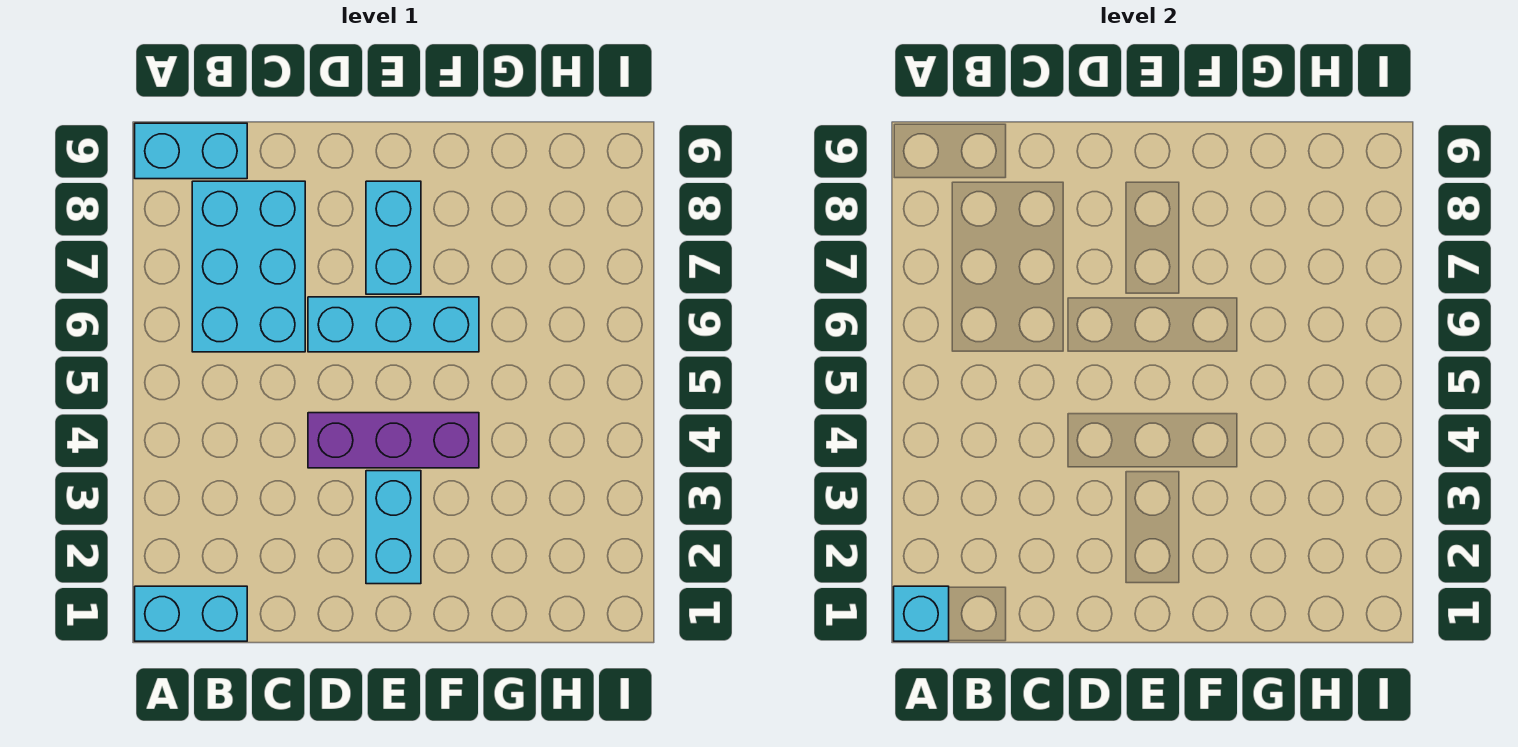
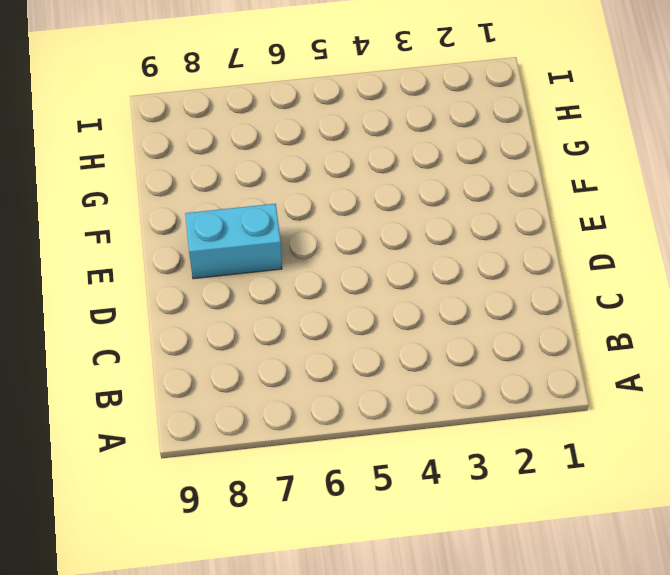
none -> cyan 1x2 brick [135,586,247,641]
none -> cyan 1x2 brick [135,123,247,179]

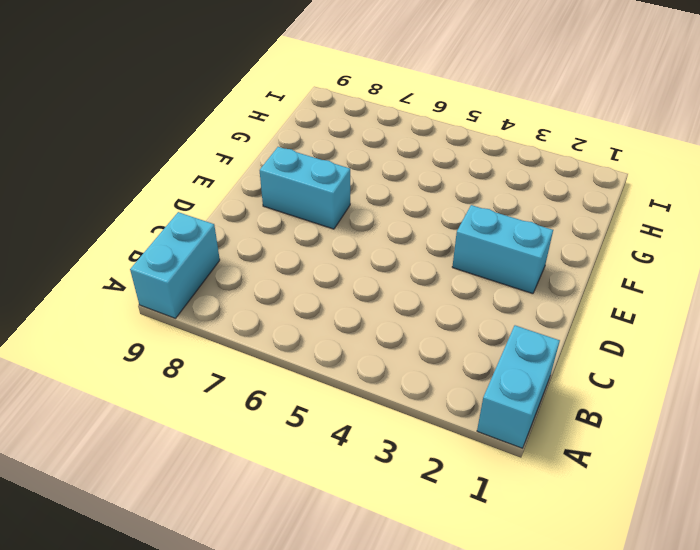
none -> cyan 2x3 brick [192,181,305,352]
none -> purple 1x3 brick [308,413,479,468]

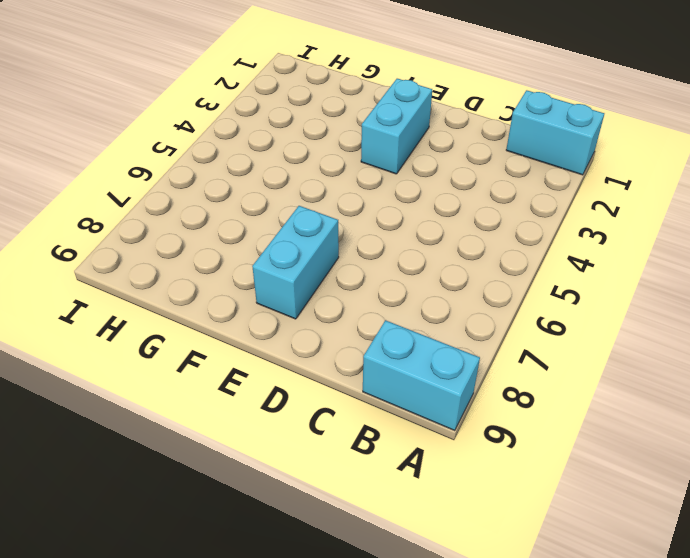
none -> cyan 2x3 brick [192,181,305,352]
none -> purple 1x3 brick [308,413,479,468]

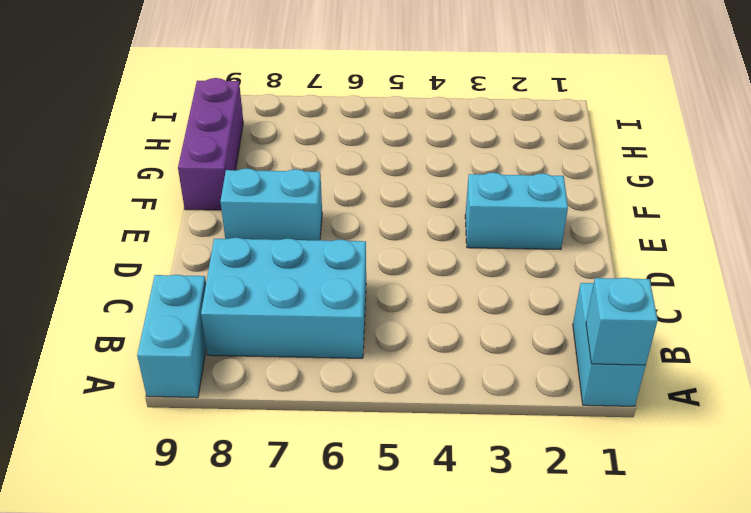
purple 1x3 brick [178,78,243,210] -> purple 1x3 brick moved to [308,413,479,468]
none -> cyan 1x3 brick [308,297,479,352]

